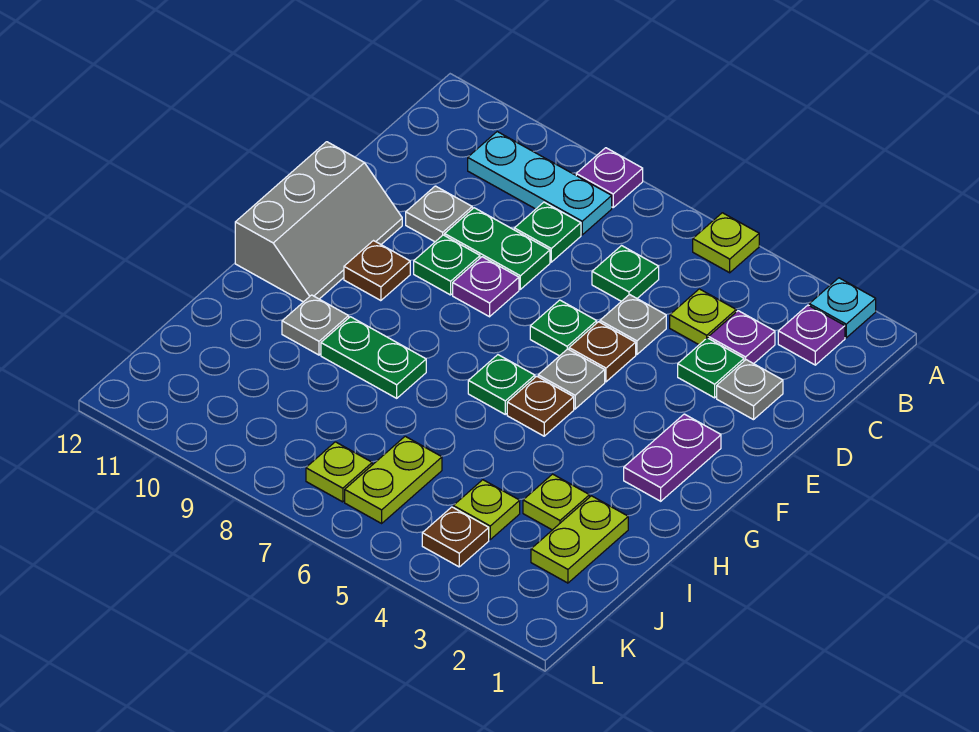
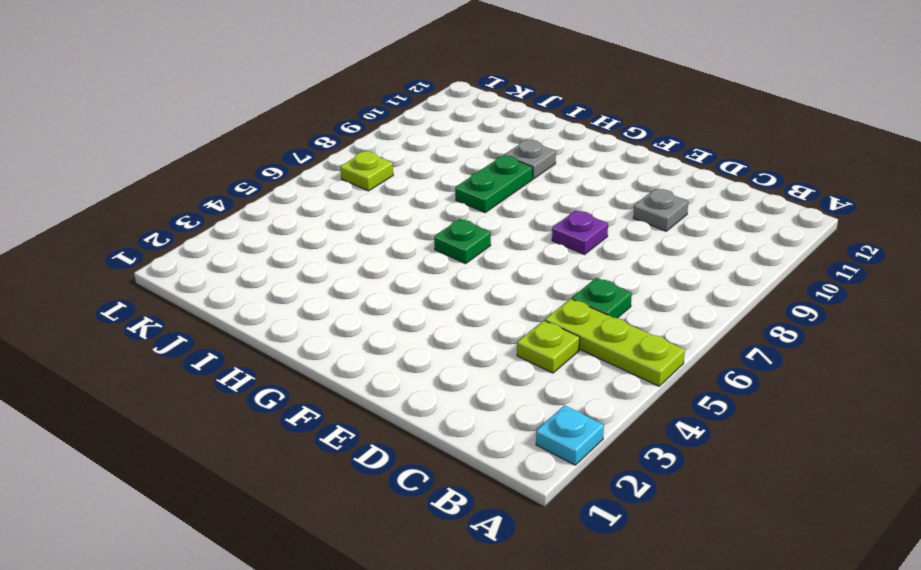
lime 1x3 plate [545,299,685,386] -> lime 1x1 plate [693,213,759,273]
none -> purple 1x1 plate [576,148,643,207]
none -> purple 1x1 plate [778,305,845,365]
none -> cyan 1x3 plate [468,132,612,235]
none -> purple 1x1 plate [709,311,775,364]

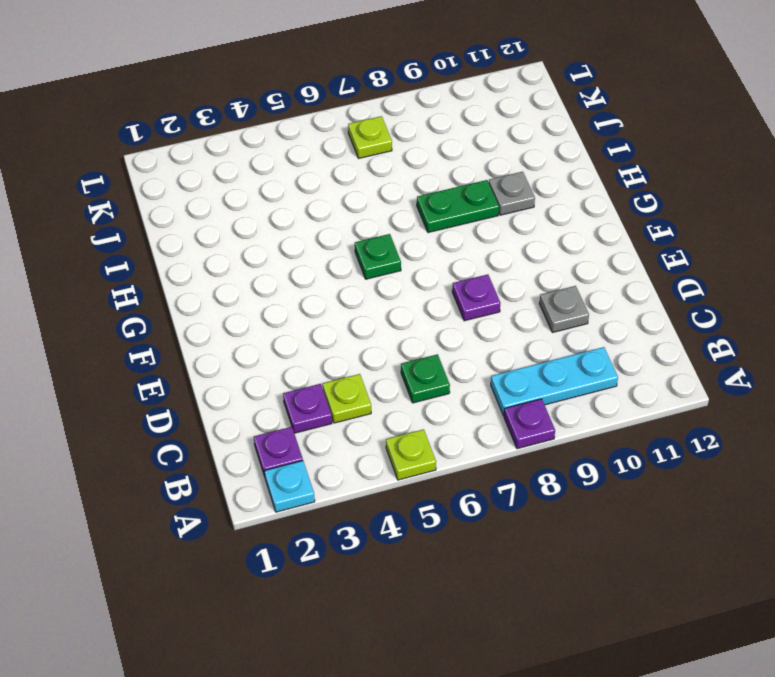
none -> green 1x1 plate [514,202,581,262]
none -> grey 1x1 plate [717,360,783,420]
none -> green 1x1 plate [678,338,744,398]
none -> grey 1x1 plate [600,295,666,354]

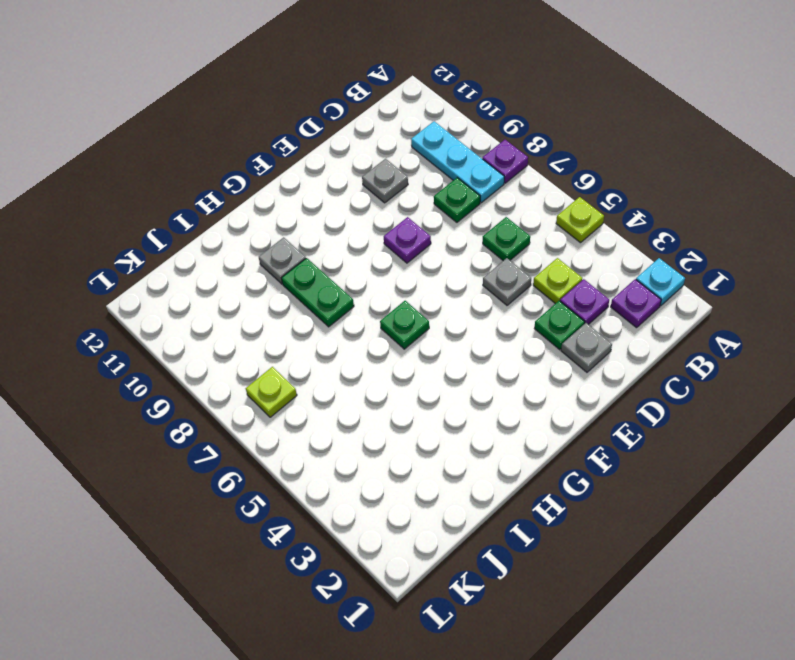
none -> green 1x2 plate [445,208,550,289]
none -> brown 1x1 plate [569,322,636,382]
none -> green 1x1 plate [530,300,597,356]
none -> green 1x1 plate [414,235,480,295]

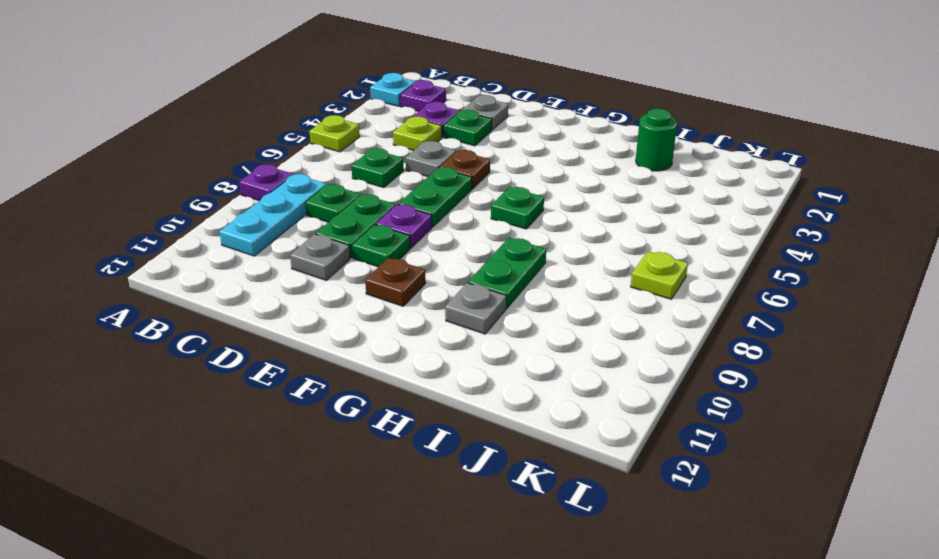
green 1x2 plate [398,167,472,227] -> green 1x1 plate [530,300,597,356]
green 1x1 round brick [636,109,677,171] -> lime 1x2 plate [531,496,628,583]
none -> grey 2x3 slope [235,142,402,302]
none -> purple 1x2 plate [624,414,721,501]
none -> grey 1x1 plate [538,349,605,409]
none -> brown 1x1 plate [507,376,574,436]

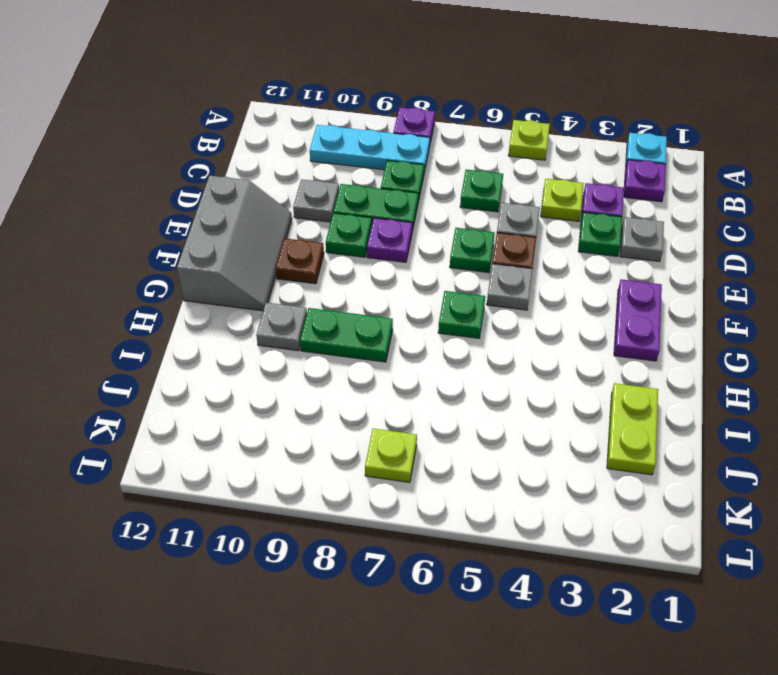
none -> brown 1x1 plate [507,376,574,436]
none -> lime 1x1 plate [523,474,590,530]
none -> lime 1x1 plate [453,480,520,539]
none -> lime 1x2 plate [345,436,442,523]

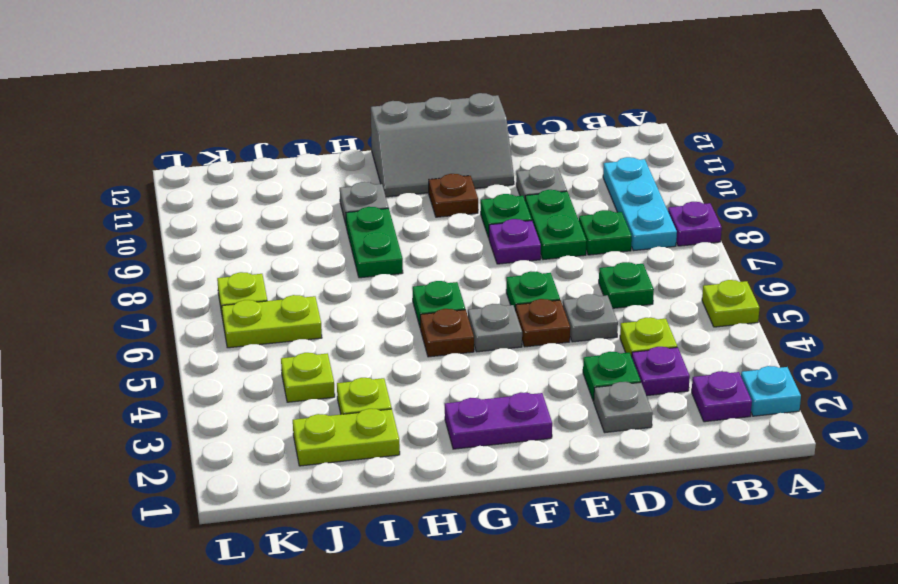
none -> brown 1x1 plate [422,507,489,567]

